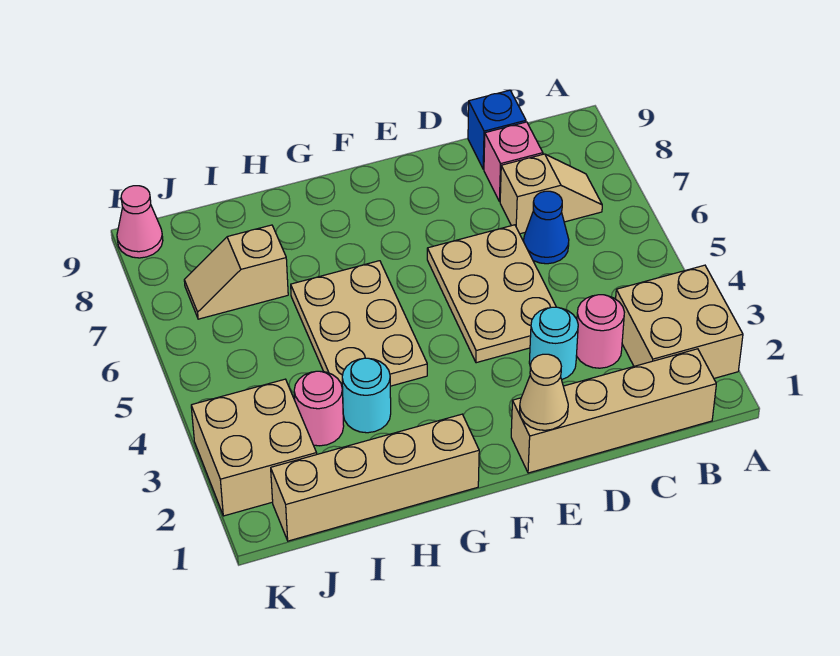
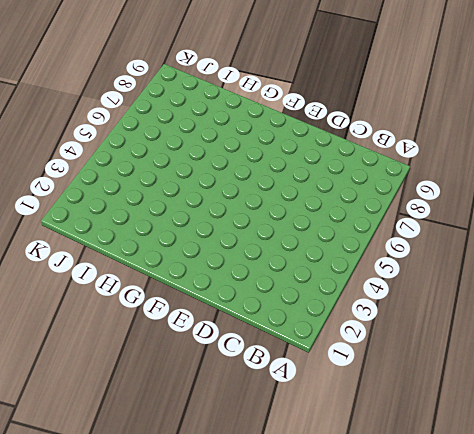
none -> tan 2x2 brick [616,265,743,378]
none -> tan 1x4 brick [511,349,716,473]
none -> tan 1x2 slope [500,154,602,234]

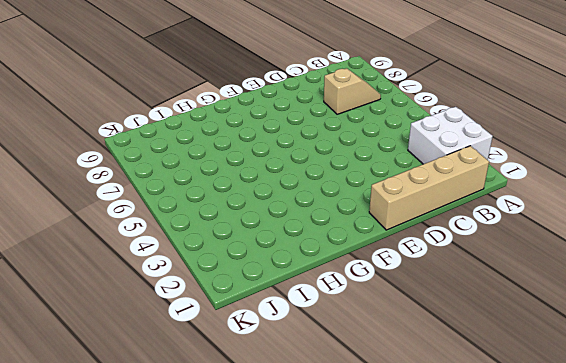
white 2x2 brick [408,107,493,164] -> tan 2x2 brick [616,265,743,378]
none -> pink 1x1 round brick [576,295,625,368]
none -> blue 1x1 cone [524,191,569,264]
none -> pink 1x1 brick [484,122,543,202]

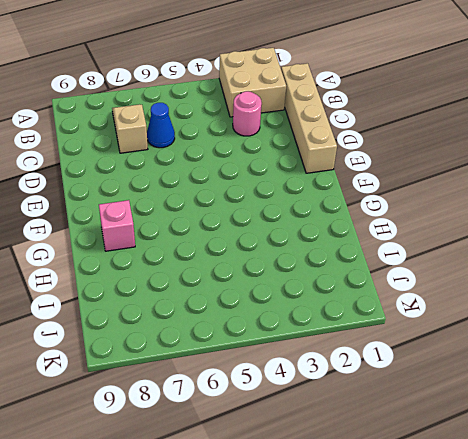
pink 1x1 brick [99,200,135,251] -> pink 1x1 brick moved to [484,122,543,202]
none -> blue 1x1 brick [468,90,526,169]
none -> cyan 1x1 round brick [529,307,578,380]
none -> tan 2x3 plate [427,225,556,363]

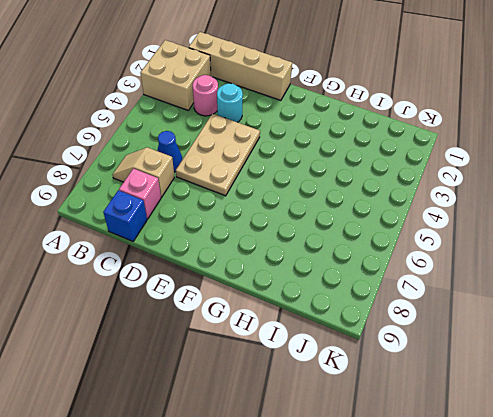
none -> tan 1x4 brick [271,414,479,541]
none -> tan 2x3 plate [291,261,427,392]
none -> cyan 1x1 round brick [342,358,391,433]

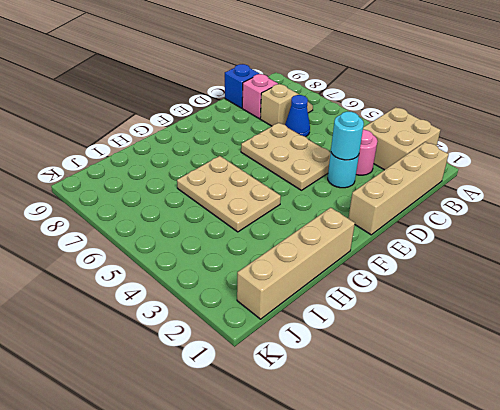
cyan 1x1 round brick [331,112,364,160] -> cyan 1x1 round brick moved to [342,358,391,433]
none -> pink 1x1 round brick [294,371,344,446]
none -> tan 1x2 slope [184,225,288,319]
none -> tan 2x2 brick [191,379,317,516]

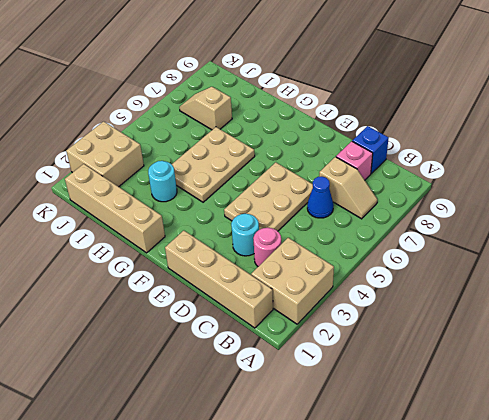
none -> pink 1x1 round brick [294,371,344,446]
none -> pink 1x1 cone [117,186,163,258]
none -> tan 1x1 cone [520,354,568,430]

